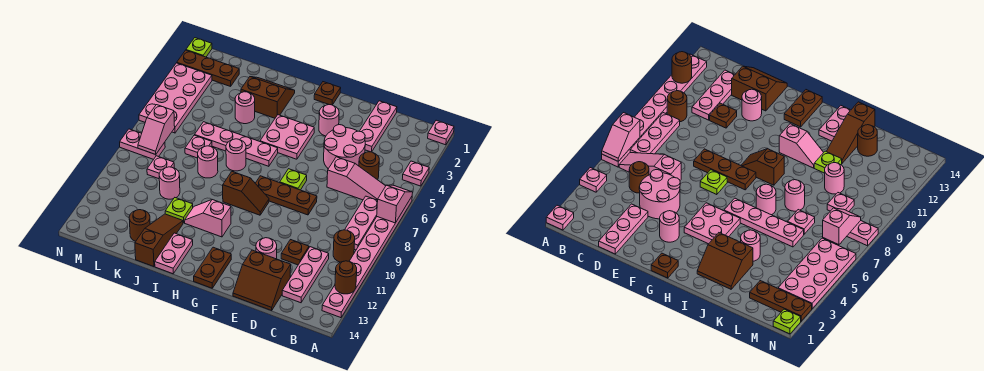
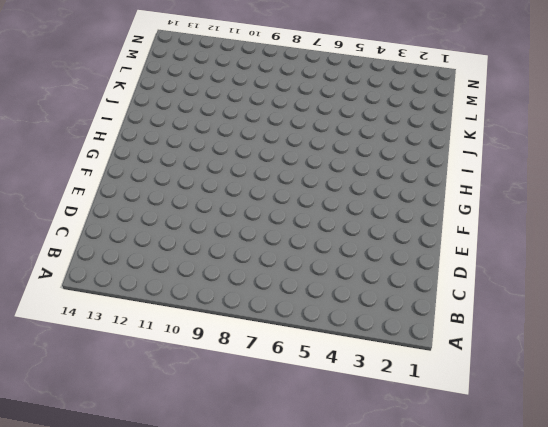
none -> pink 1x1 plate [428,120,454,145]
none -> pink 1x1 plate [402,161,429,186]
none -> pink 1x8 plate [322,197,412,318]
none -> pink 1x3 slope [327,157,385,200]

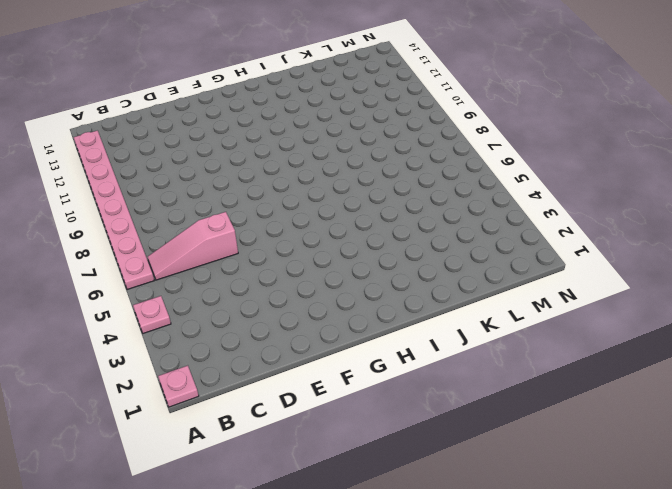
none -> pink 1x3 plate [345,196,378,250]
none -> brown 1x1 round brick [333,230,355,262]
none -> brown 1x1 round brick [359,152,379,180]
none -> pink 1x3 plate [282,247,329,303]

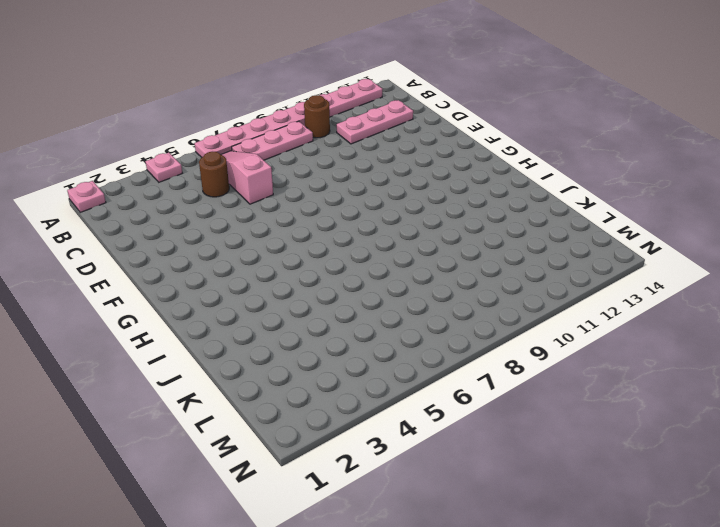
none -> pink 1x3 plate [360,101,397,152]
none -> pink 2x2 round brick [324,125,365,169]
none -> brown 1x1 plate [281,240,309,265]
none -> brown 2x2 slope [233,250,291,310]

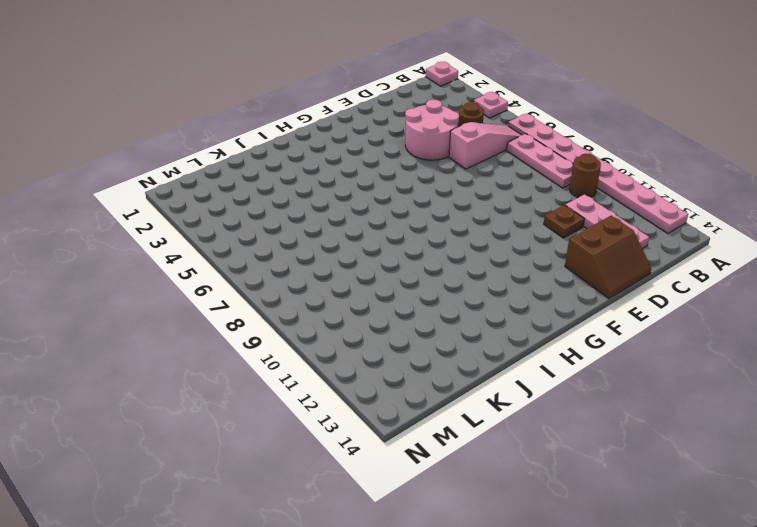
none -> pink 1x3 plate [360,101,397,152]
none -> brown 1x3 plate [255,176,317,215]
none -> pink 1x1 round brick [256,238,277,259]
none -> pink 1x1 round brick [319,105,339,136]

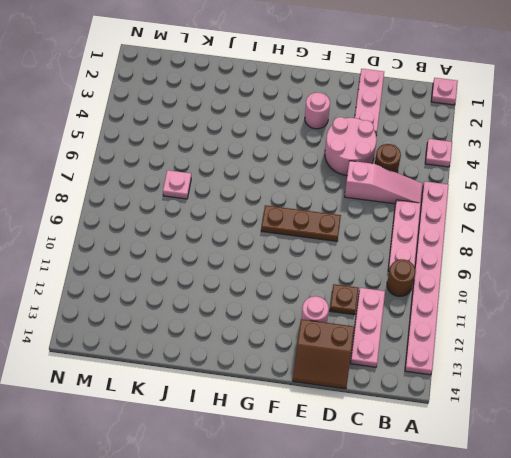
none -> lime 1x1 plate [280,169,307,190]
none -> brown 1x1 plate [314,82,341,105]
none -> pink 2x2 plate [260,115,314,159]
none -> brown 1x2 slope [223,172,269,215]

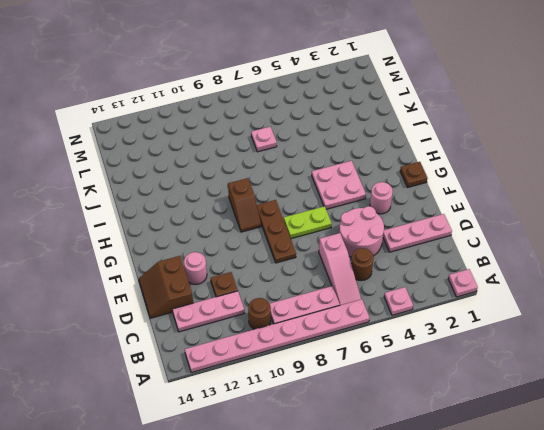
lime 1x2 plate [284,206,332,239] -> lime 1x1 plate [280,169,307,190]
none -> brown 1x2 plate [194,247,231,288]
none -> pink 1x4 plate [195,122,278,166]
none -> pink 1x2 slope [184,200,231,237]
none -> brown 2x2 slope [241,77,295,118]

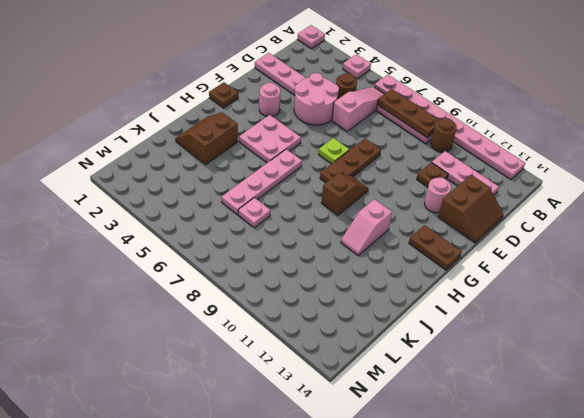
brown 1x3 plate [377,89,439,137] -> brown 1x3 plate turned to [177,50,239,86]
none -> pink 1x1 round brick [226,139,246,171]
none -> pink 1x2 plate [155,233,193,274]
none -> pink 1x1 round brick [235,92,255,124]
none -> pink 1x1 round brick [198,146,218,178]

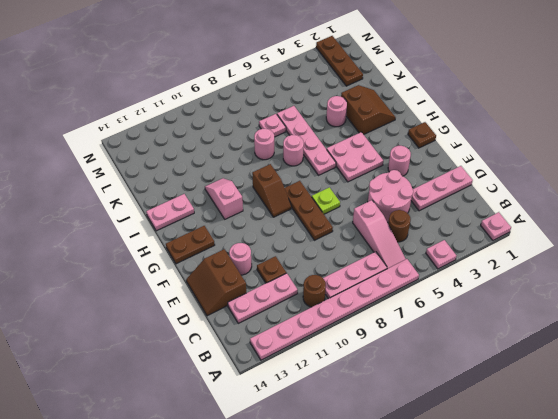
none -> lime 1x1 plate [165,198,193,223]
none -> brown 1x3 slope [135,214,183,267]
none -> pink 1x1 round brick [159,167,180,199]
none -> brown 1x1 round brick [129,210,150,241]

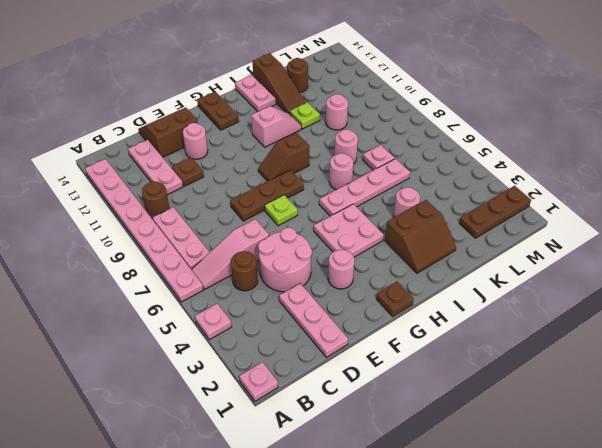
none -> pink 1x1 plate [147,156,174,179]
none -> pink 2x4 plate [139,63,212,133]
none -> pink 1x2 plate [120,129,165,159]
none -> lime 1x1 plate [186,38,212,57]

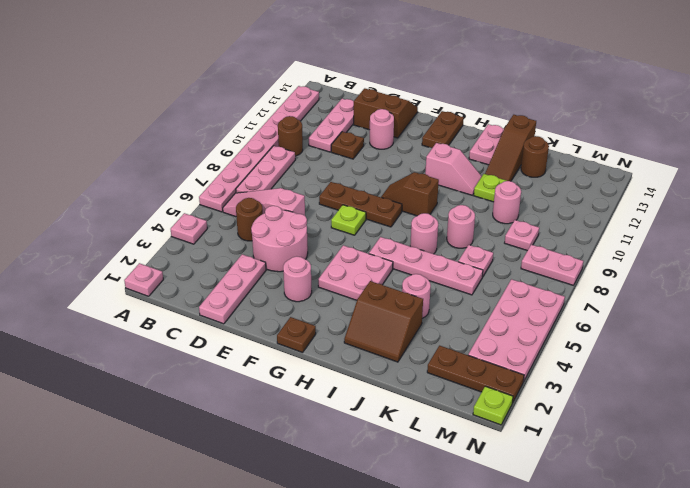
none -> pink 1x2 slope [377,185,413,223]
none -> brown 1x1 round brick [335,261,357,294]
none -> pink 1x2 slope [138,105,175,155]

